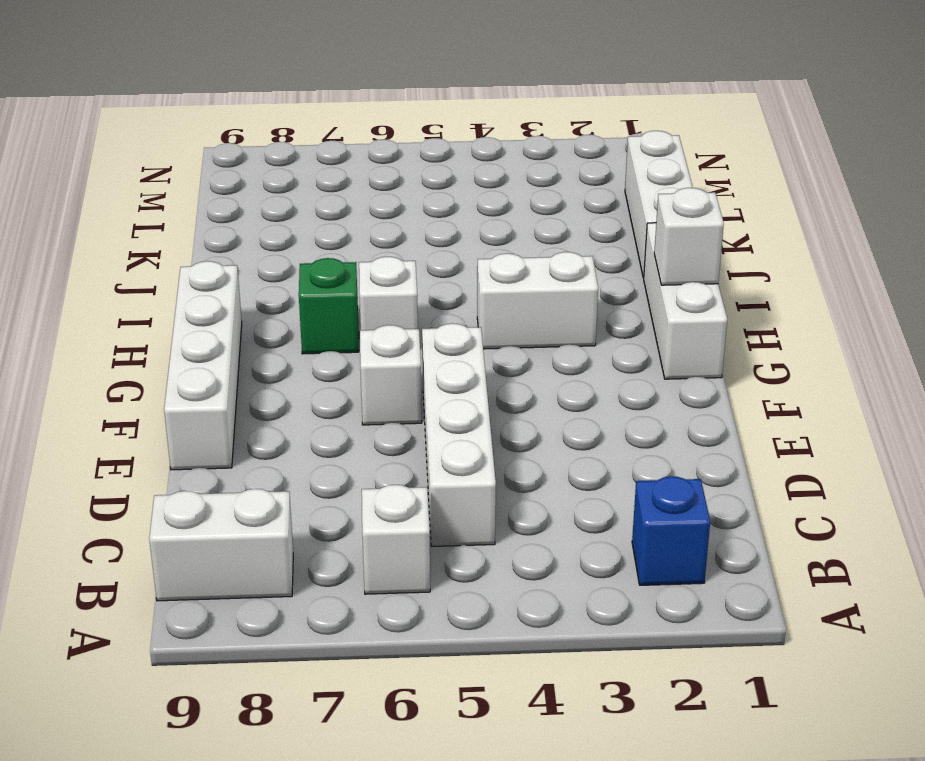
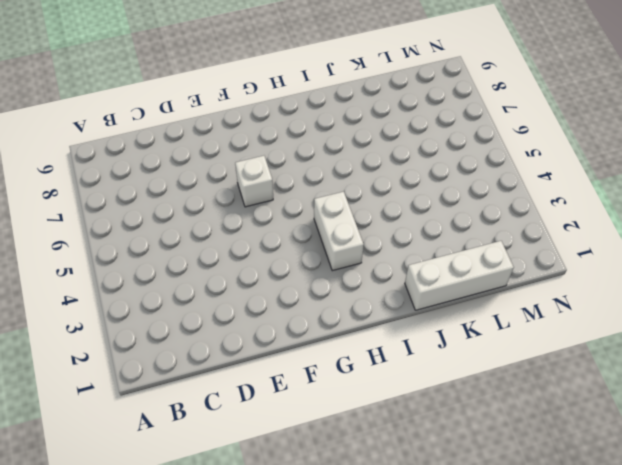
none -> blue 1x1 brick [632,476,710,585]
none -> white 1x1 brick [362,485,430,594]
none -> white 1x2 brick [149,489,293,601]

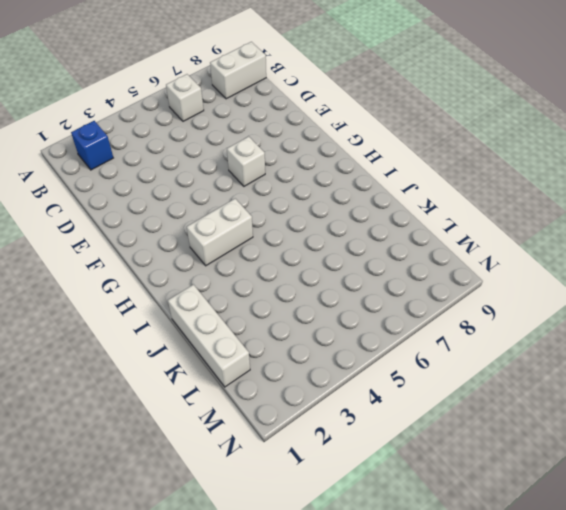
none -> white 1x4 brick [422,323,496,546]
none -> white 1x4 brick [164,261,242,470]
none -> white 1x3 brick [644,223,727,379]

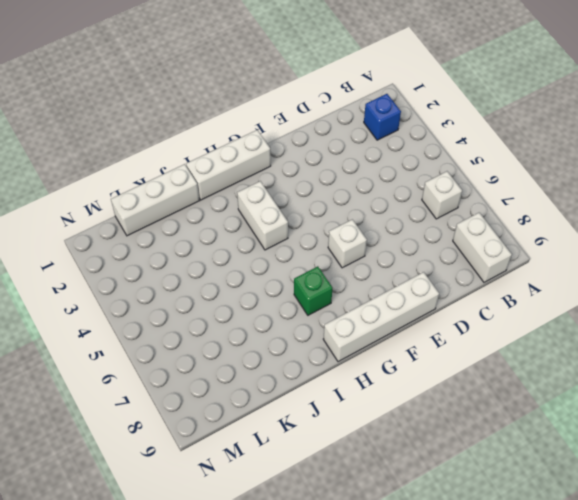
none -> white 1x4 brick [422,323,496,546]
none -> white 1x1 brick [359,257,418,330]
none -> white 1x1 brick [654,188,724,285]

